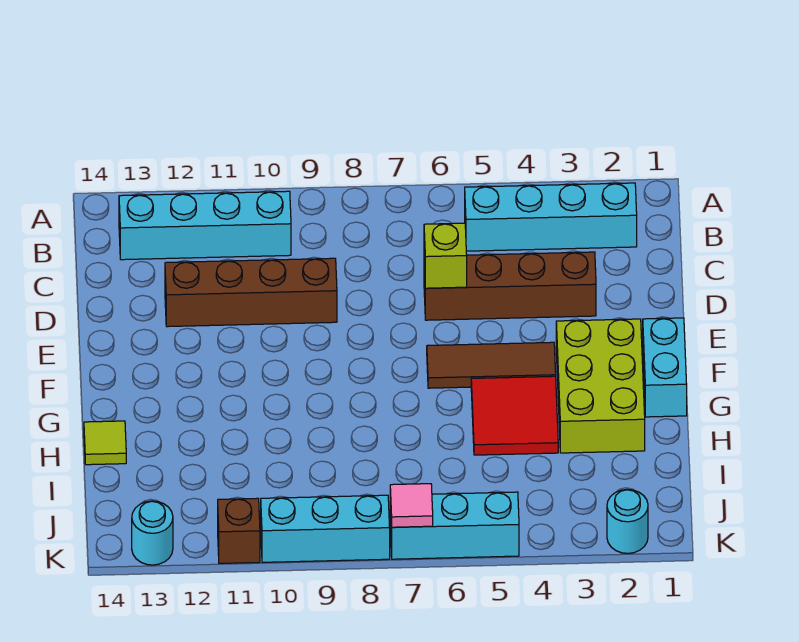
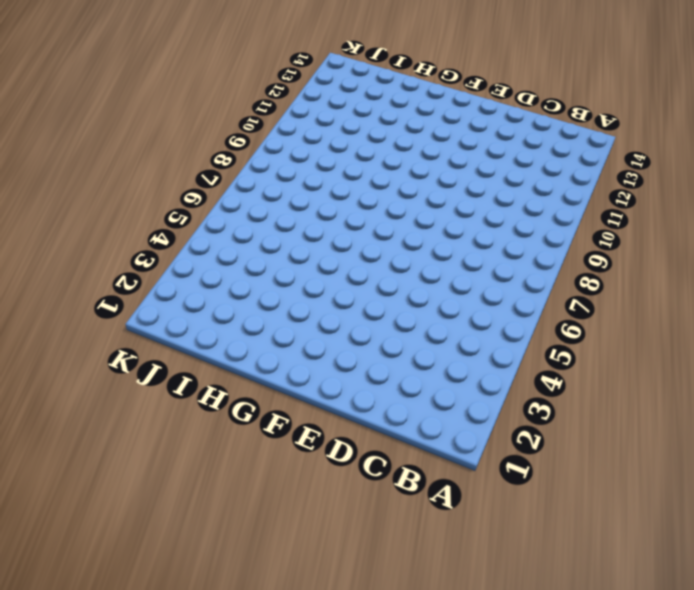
none -> cyan 1x4 brick [465,183,637,251]
none -> cyan 1x4 brick [119,191,291,260]
none -> brown 1x4 brick [424,252,596,320]

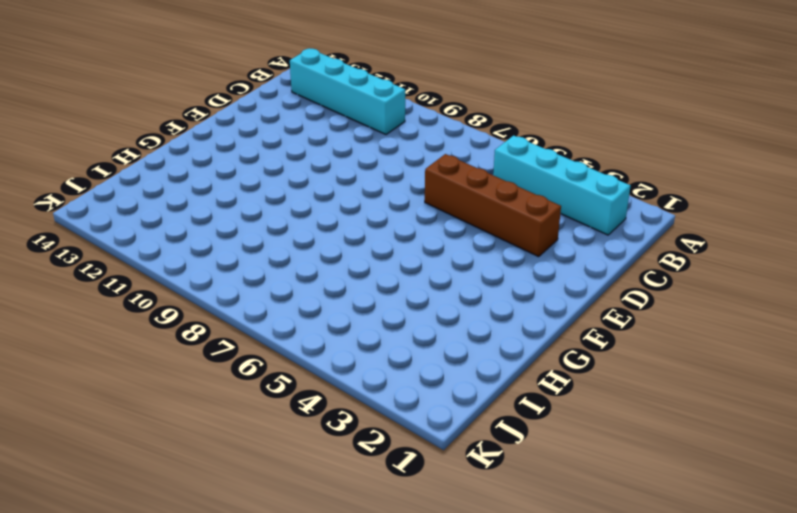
none -> brown 1x4 brick [165,258,337,327]
none -> cyan 1x2 brick [643,318,687,417]
none -> lime 2x3 brick [556,319,645,453]

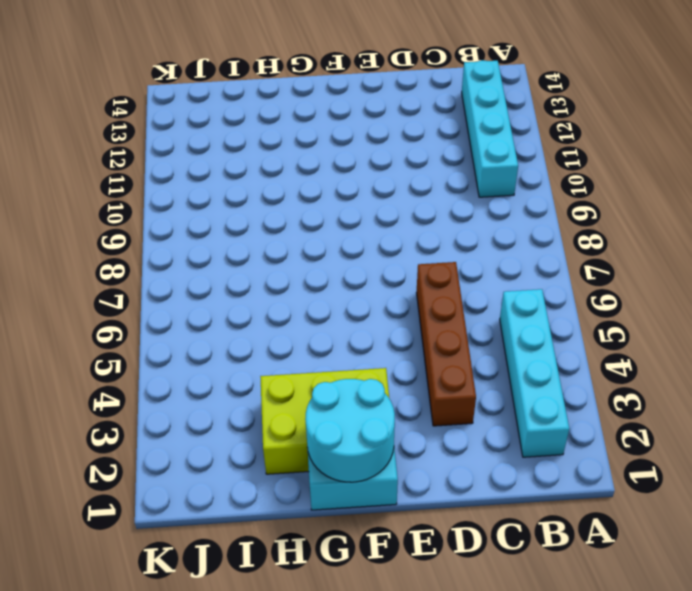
cyan 2x2 round brick [305,379,395,482] -> none
none -> brown 1x4 brick [165,258,337,327]
none -> brown 1x3 tile [427,342,556,388]
none -> red 2x2 tile [471,376,558,455]

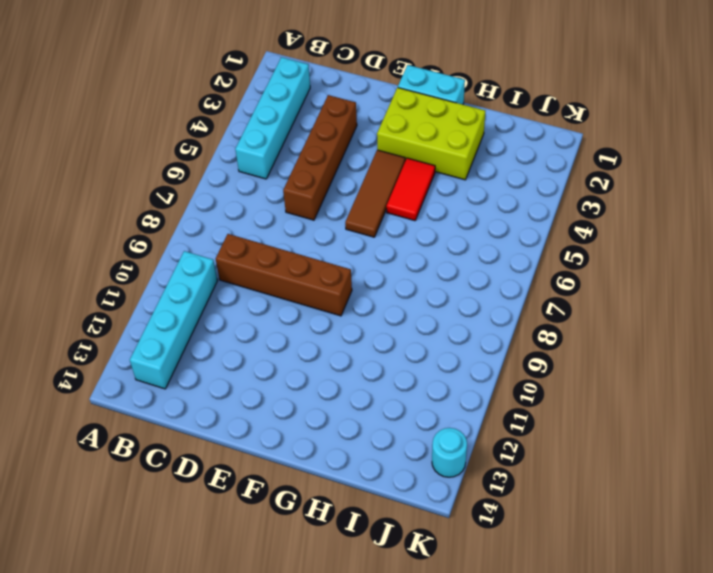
brown 1x4 brick [216,234,352,316] -> brown 1x4 brick turned to [165,258,337,327]
red 1x2 tile [386,158,435,221] -> red 2x2 tile [471,376,558,455]
none -> lime 1x1 tile [84,421,126,465]
none -> cyan 1x1 round brick [607,490,648,553]
none -> cyan 1x3 brick [390,492,519,559]

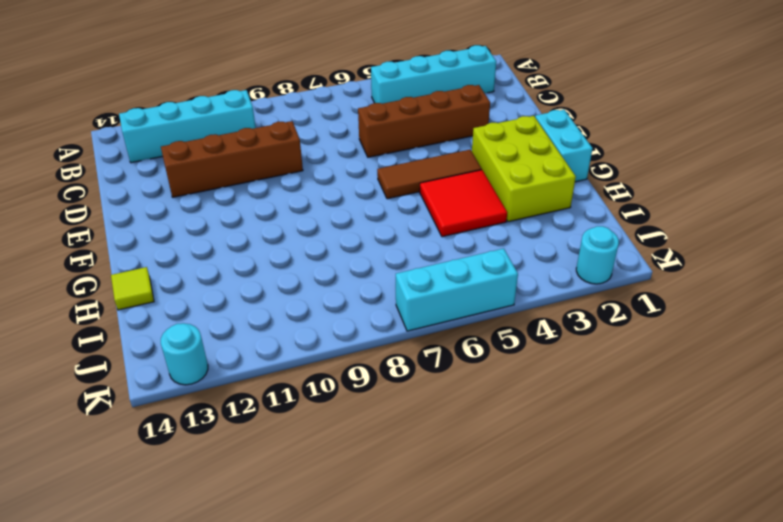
none -> cyan 1x3 brick [261,495,390,562]
none -> brown 1x1 brick [218,498,260,563]
none -> lime 1x1 brick [424,223,467,288]

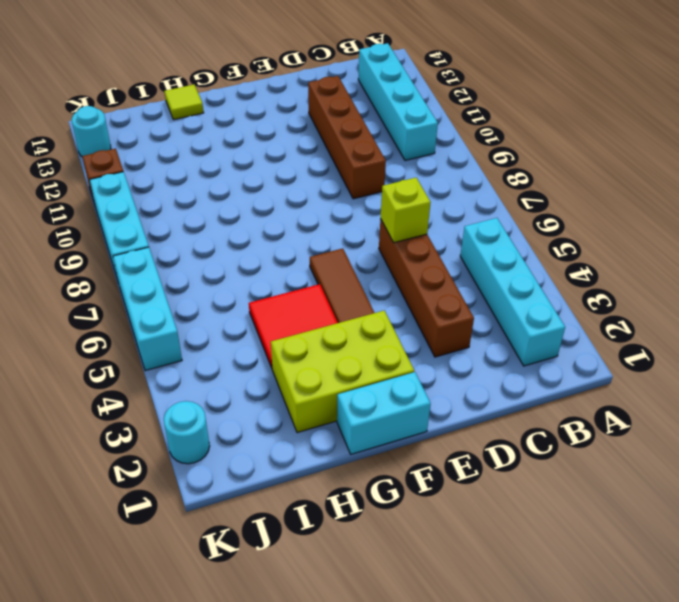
none -> pink 1x1 tile [390,484,433,527]

